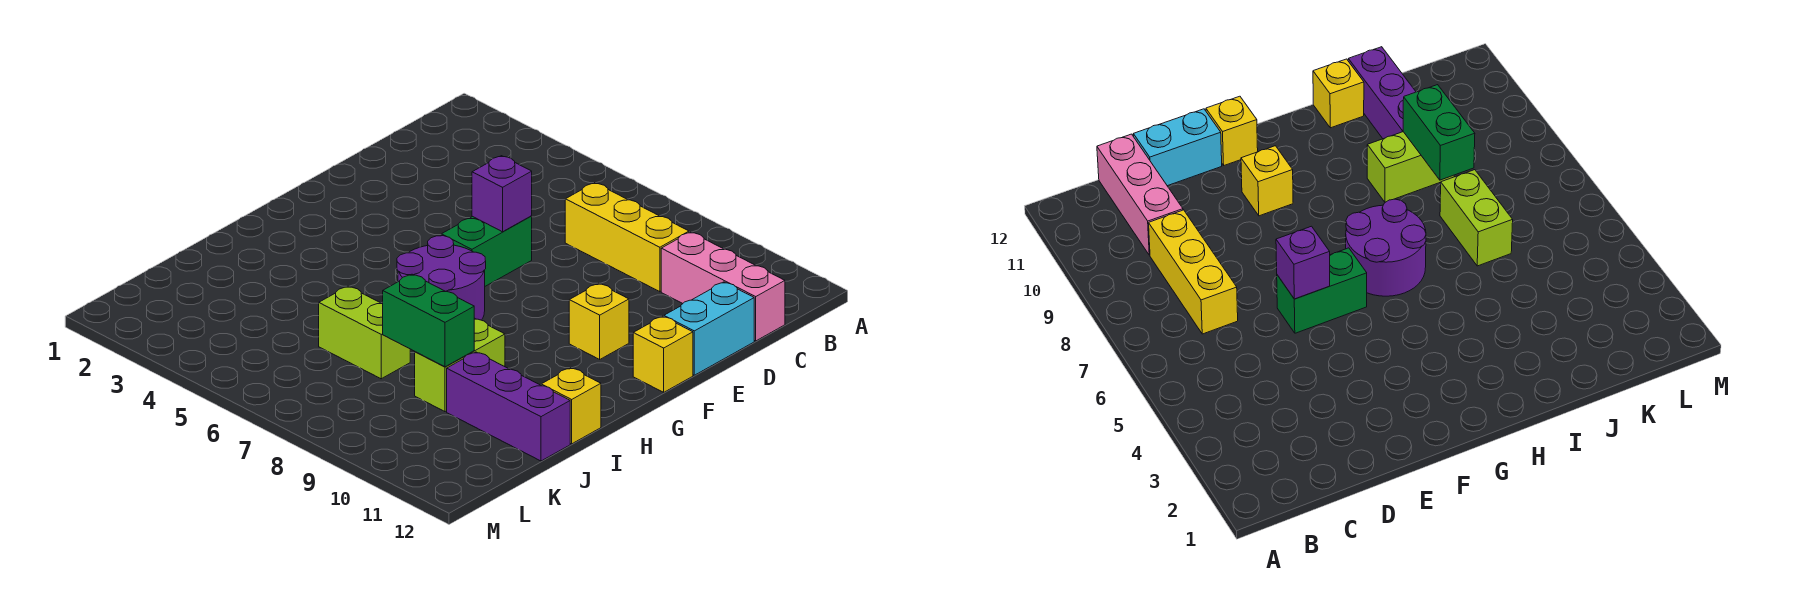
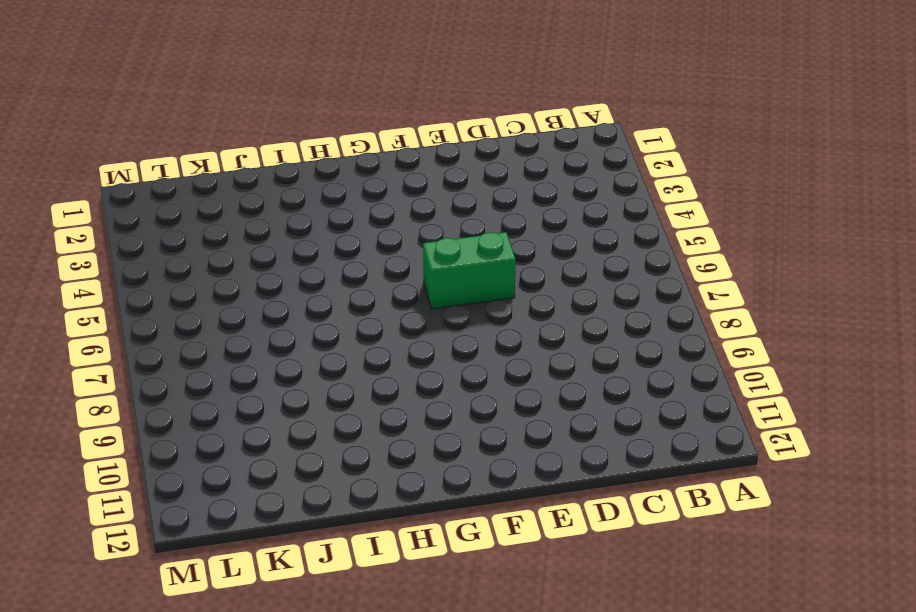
none -> yellow 1x3 brick [565,183,689,292]
none -> pink 1x3 brick [661,232,785,341]
none -> cyan 1x2 brick [664,282,754,375]

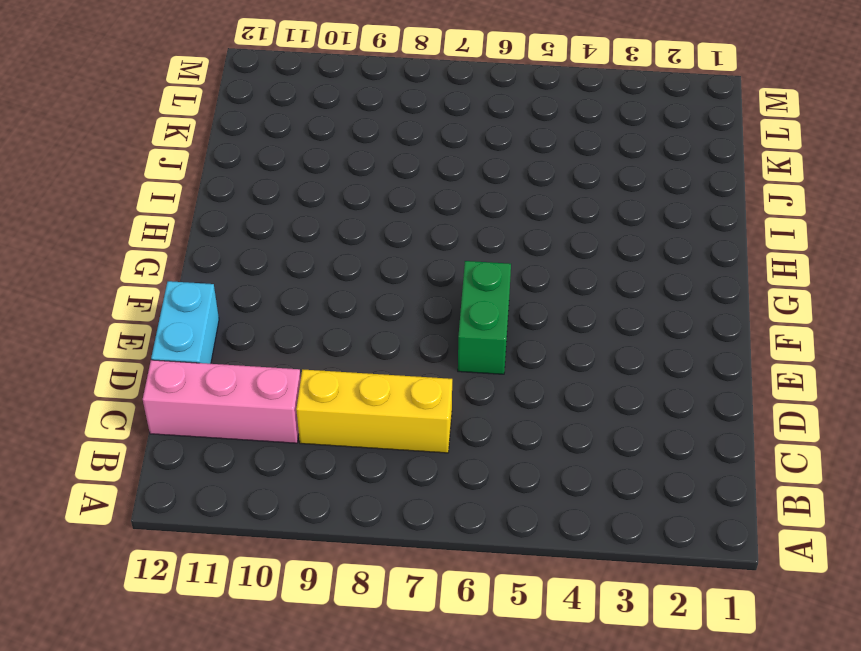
none -> yellow 1x1 brick [569,283,629,359]
none -> yellow 1x1 brick [633,316,693,392]
none -> purple 2x2 round brick [397,236,486,320]

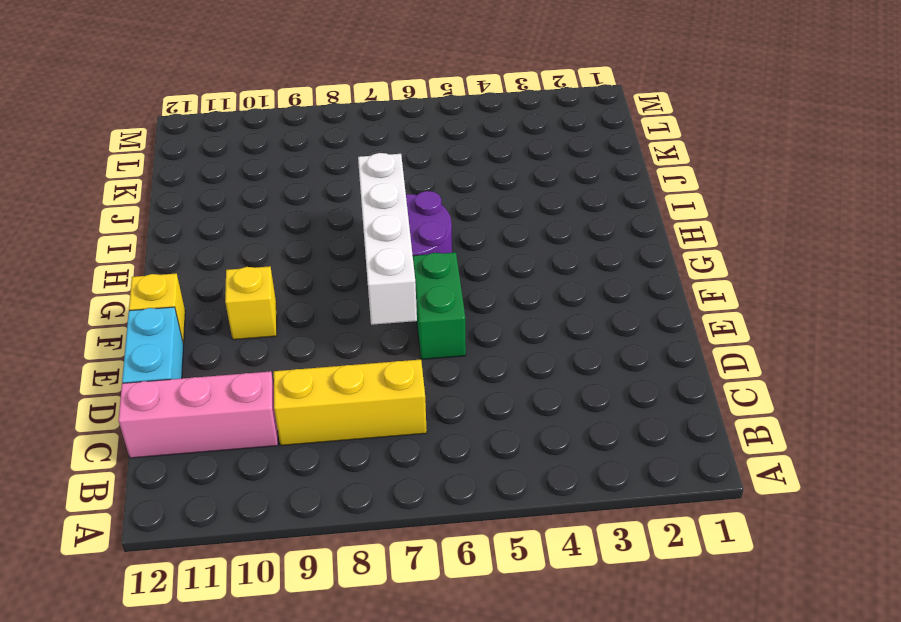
white 1x4 brick [358,153,417,325] -> none
none -> lime 1x2 brick [415,318,505,412]
none -> yellow 1x1 brick [541,368,601,444]
none -> lime 1x2 brick [319,286,410,379]

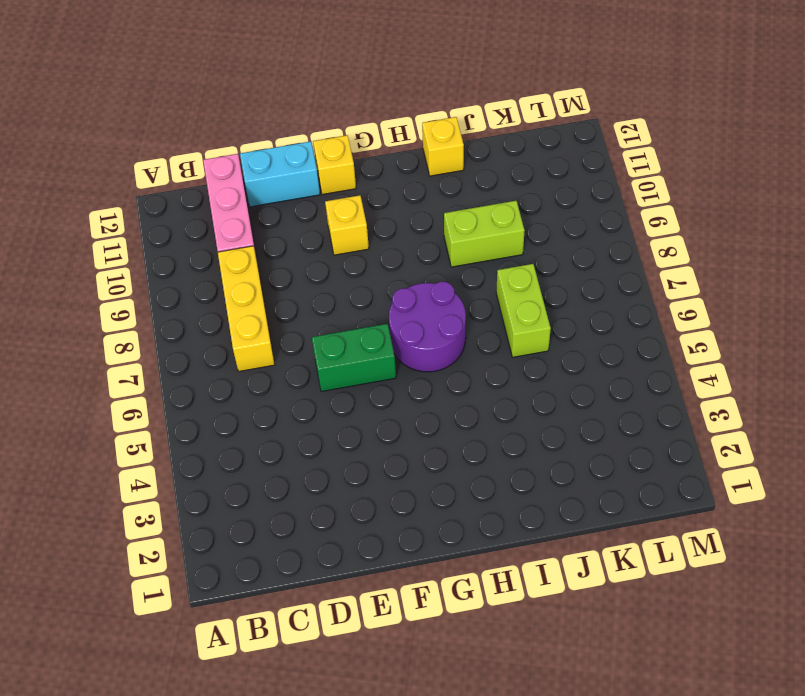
none -> purple 1x3 brick [447,352,570,461]
none -> purple 1x1 brick [472,156,532,232]
none -> green 1x2 brick [383,274,474,367]

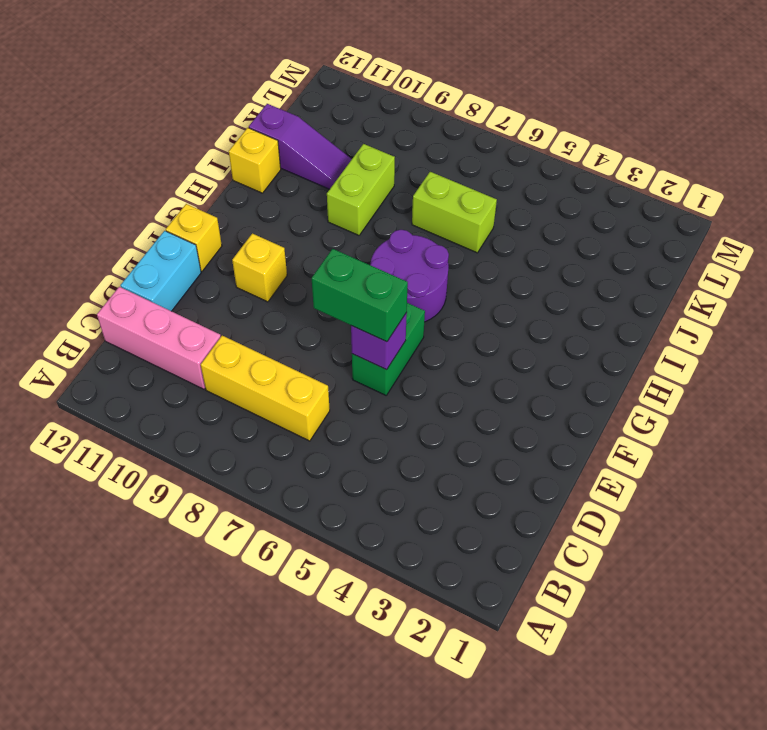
green 1x2 brick [312,249,408,342] -> green 1x2 brick moved to [383,274,474,367]
purple 1x3 slope [249,104,352,189] -> purple 1x3 brick [447,352,570,461]

